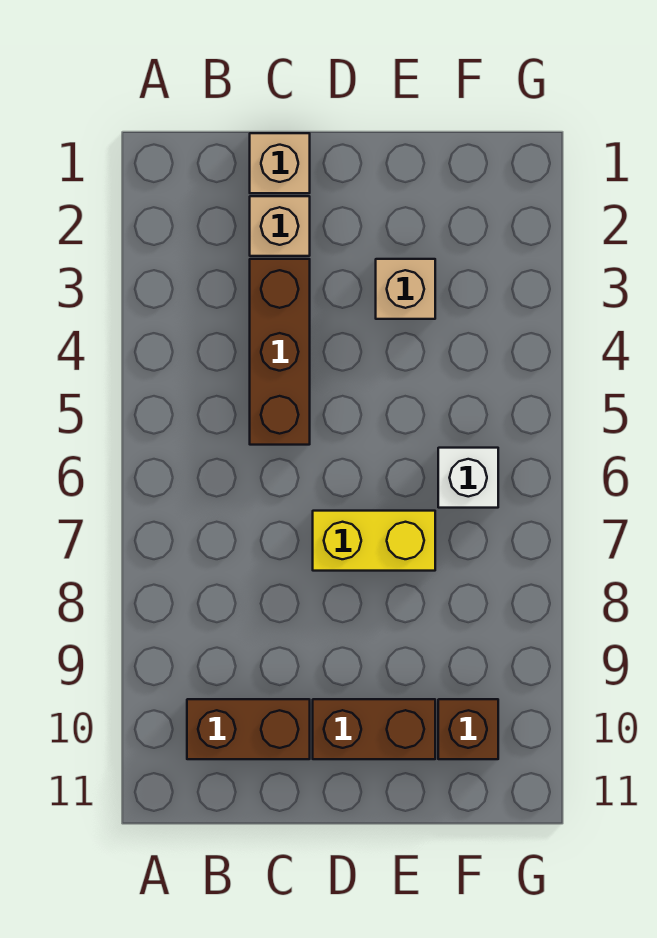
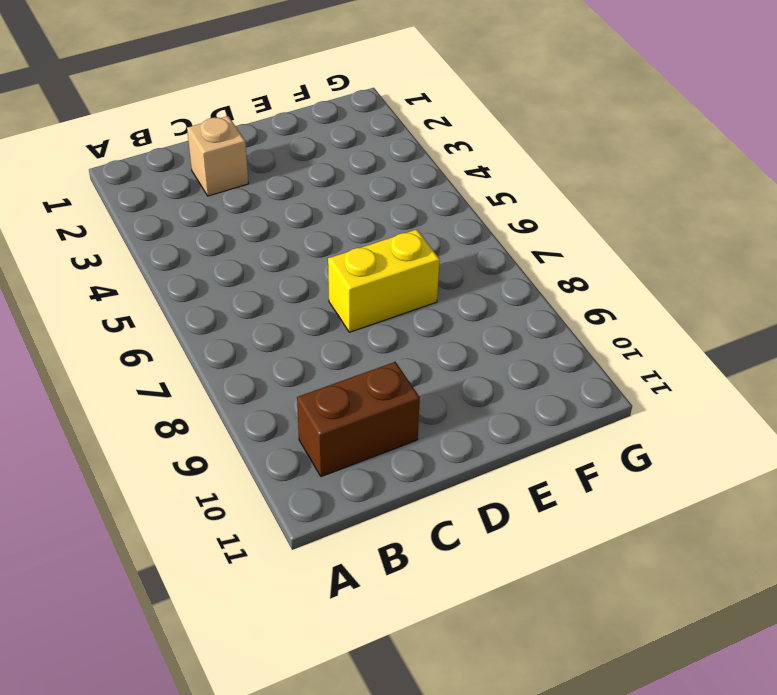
none -> tan 1x1 brick [250,133,310,193]
none -> brown 1x3 brick [250,259,310,445]

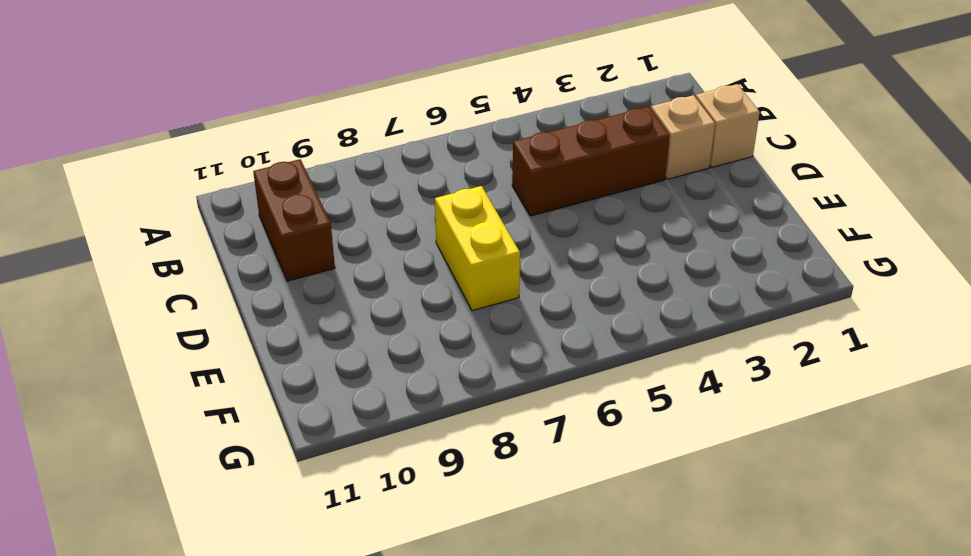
none -> brown 1x2 brick [313,699,435,759]
none -> tan 1x1 brick [376,259,435,319]

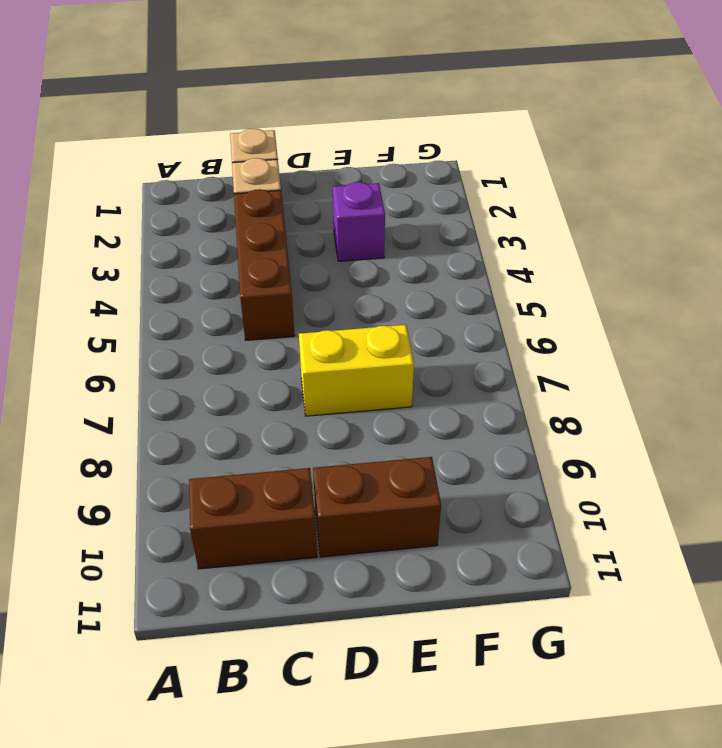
purple 1x1 brick [333,182,385,261] -> tan 1x1 brick [376,259,435,319]
none -> white 1x1 brick [438,448,498,508]
none -> brown 1x1 brick [438,699,498,759]

